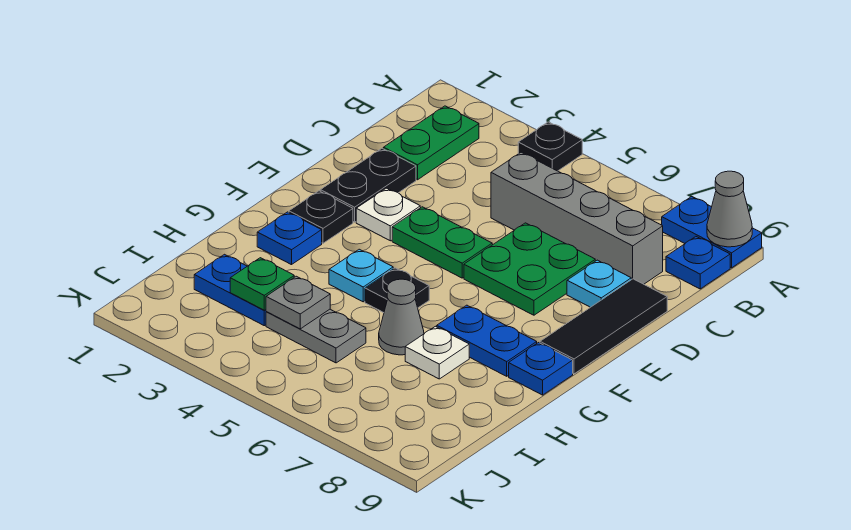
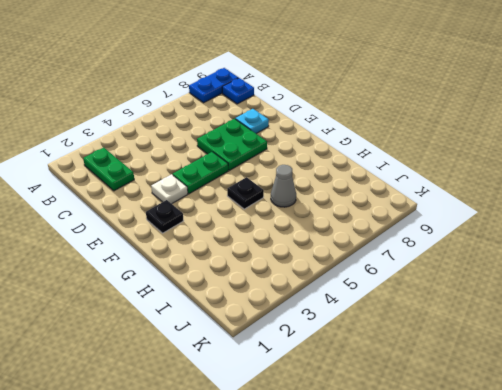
none -> black 1x1 plate [518,122,582,171]
none -> grey 1x4 brick [491,152,663,284]
none -> black 1x2 plate [320,149,416,222]

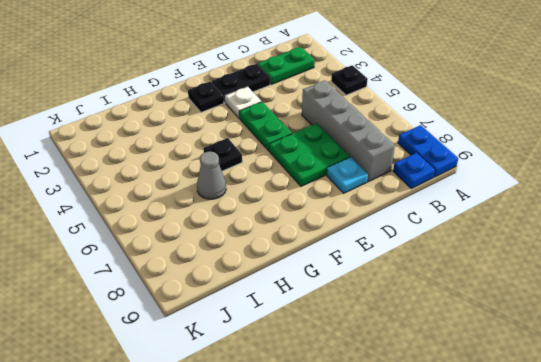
none -> black 1x3 tile [540,279,667,374]
none -> blue 1x1 plate [257,212,322,265]
none -> cyan 1x1 plate [329,249,393,302]

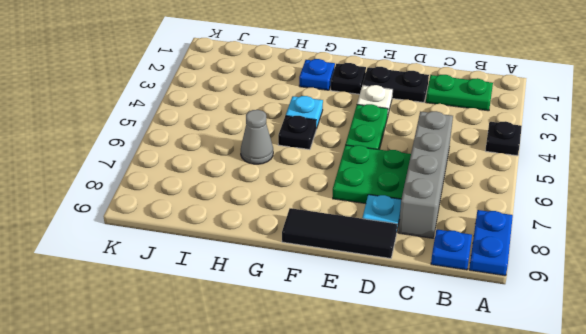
none -> blue 1x2 plate [437,305,537,376]
none -> blue 1x1 plate [509,343,573,395]
none -> white 1x1 plate [405,326,469,379]

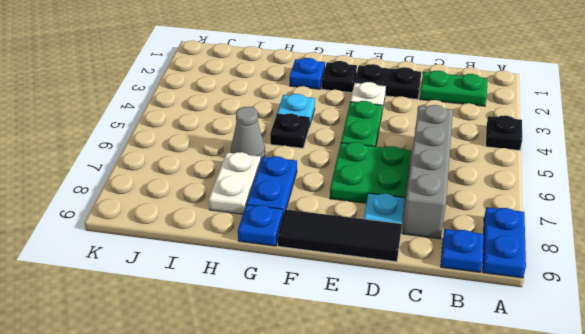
white 1x2 plate [209,152,261,214] -> white 1x1 plate [405,326,469,379]
none -> blue 1x2 plate [194,254,266,326]
none -> grey 1x2 plate [266,309,366,363]
none -> grey 1x1 cone [707,171,752,247]

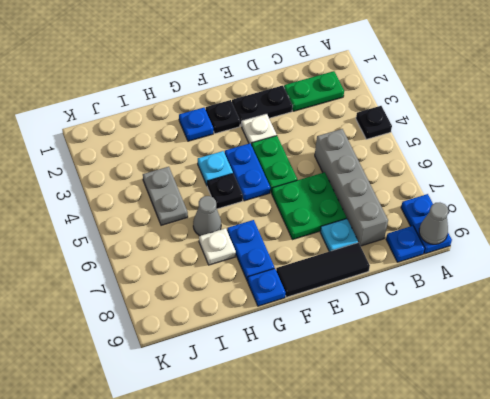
blue 1x2 plate [225,143,270,201] -> blue 1x2 plate moved to [194,254,266,326]
none -> green 1x1 plate [230,258,294,310]
none -> grey 1x1 plate [266,276,330,329]

